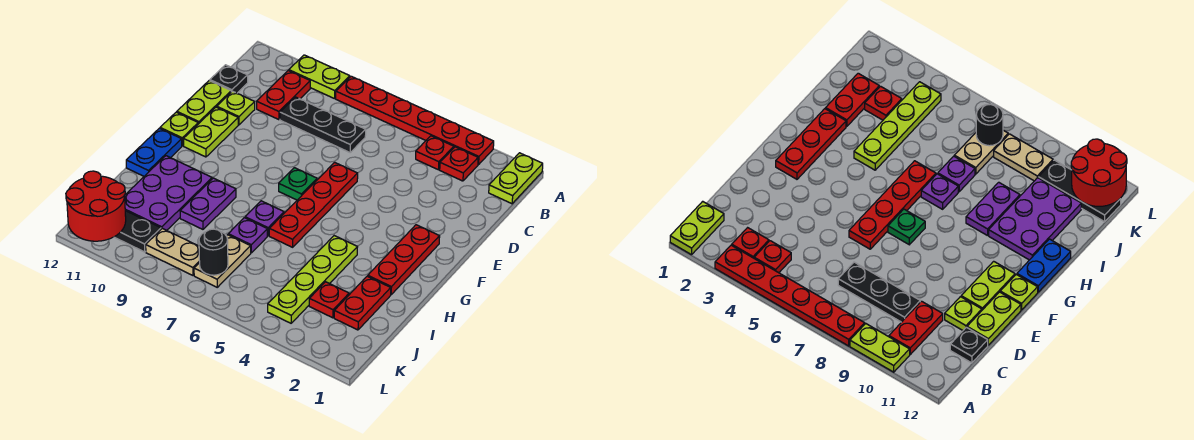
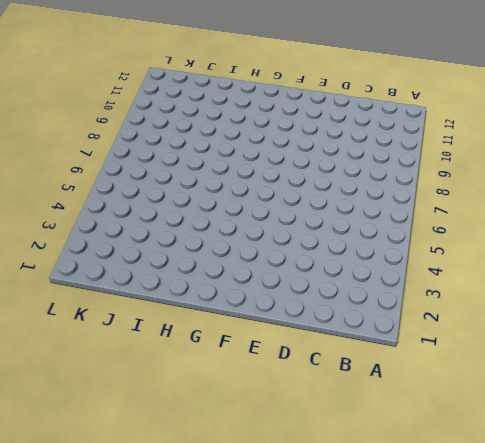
none -> lime 1x2 plate [489,153,543,204]
none -> red 1x6 plate [336,76,494,165]
none -> lime 1x2 plate [289,55,350,99]

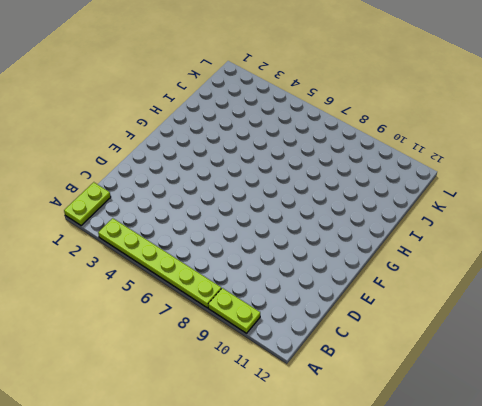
lime 1x6 plate [98,218,221,308] -> red 1x6 plate [336,76,494,165]
none -> red 1x1 plate [440,147,478,181]
none -> red 1x1 plate [416,136,454,170]
none -> red 1x2 plate [257,71,310,120]

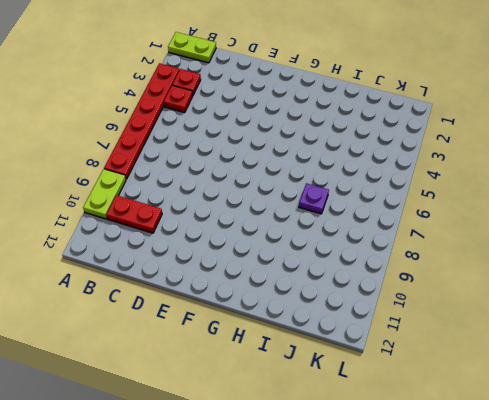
none -> black 1x3 plate [280,97,366,152]
none -> black 1x1 plate [210,65,248,93]
none -> lime 1x1 plate [217,91,255,125]

